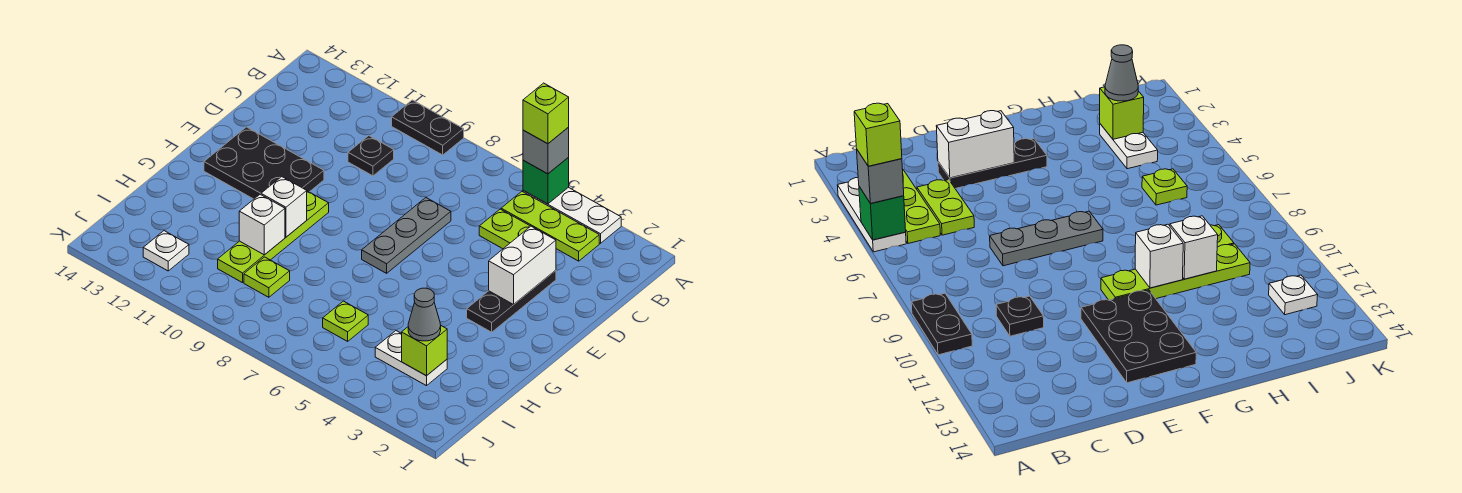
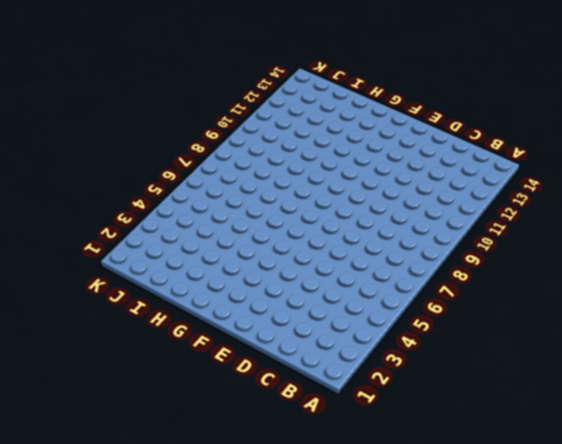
none -> white 1x3 plate [523,187,621,243]
none -> black 1x2 plate [392,100,464,155]
none -> lime 1x3 plate [501,192,599,261]

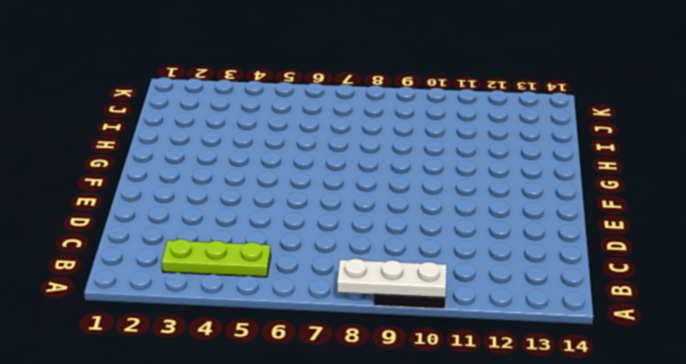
white 1x3 plate [337,258,447,298] -> white 1x3 plate moved to [523,187,621,243]
none -> lime 1x2 plate [479,209,530,249]
none -> black 1x1 plate [348,136,394,176]
none -> black 1x3 plate [467,270,556,332]

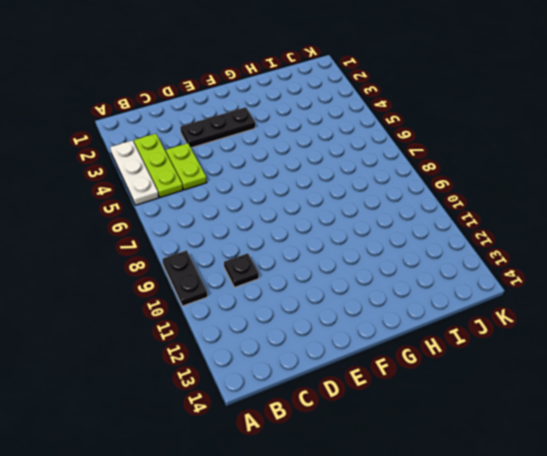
none -> grey 1x3 plate [362,198,451,273]
none -> black 2x3 plate [204,127,324,199]
none -> lime 1x4 plate [218,191,329,283]

